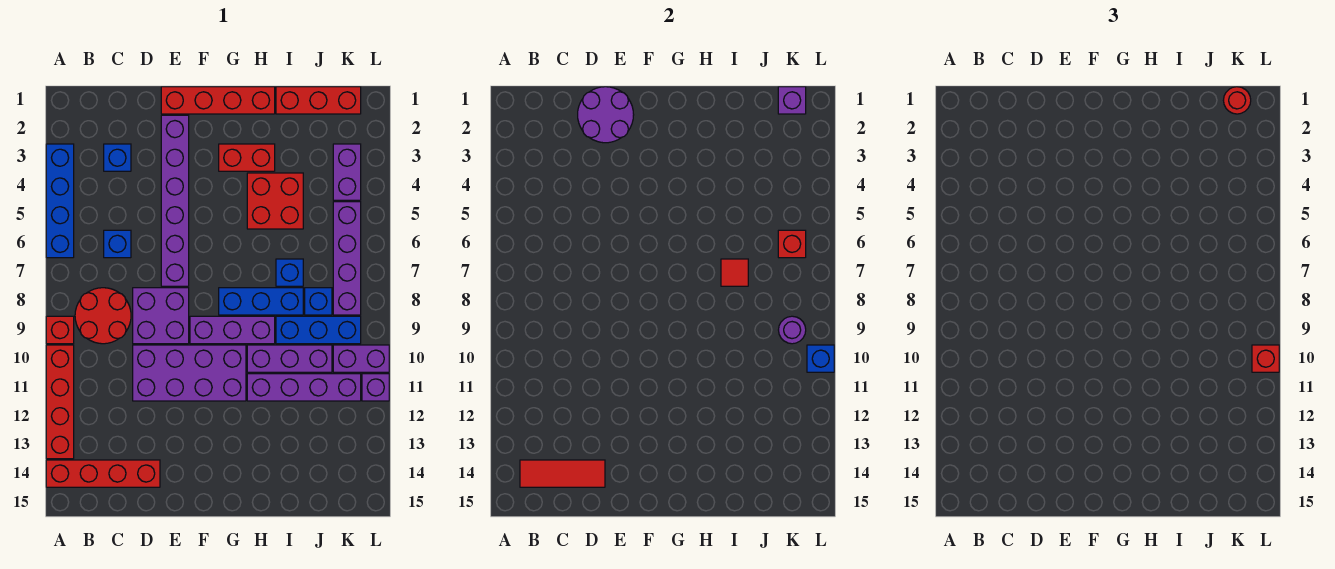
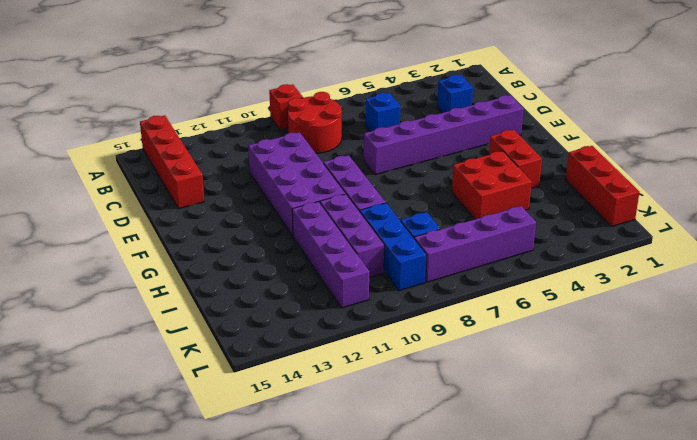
none -> blue 1x4 brick [46,144,74,258]
none -> red 1x4 brick [46,345,74,459]
none -> purple 2x2 brick [133,288,189,344]
none -> red 1x4 brick [161,87,275,114]

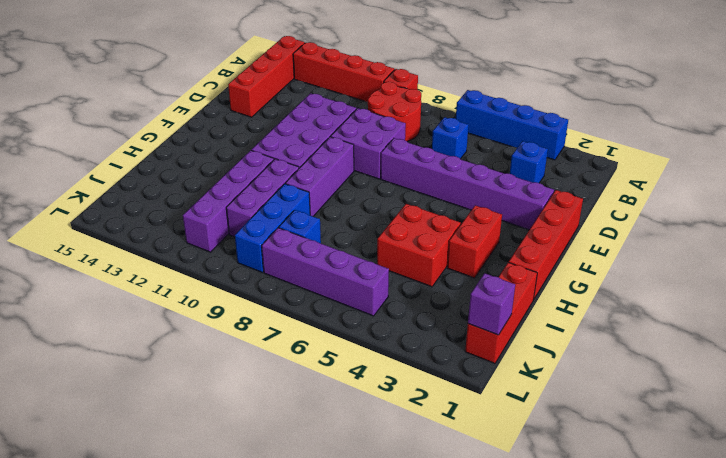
none -> blue 1x3 brick [219,288,303,315]
none -> blue 1x1 brick [276,259,303,286]
none -> purple 1x2 brick [333,144,361,200]
none -> purple 1x2 brick [333,345,389,372]

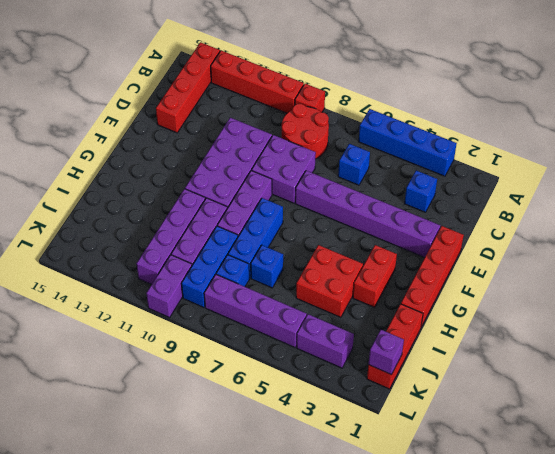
none -> purple 1x1 brick [362,374,389,401]
none -> red 1x3 tile [520,460,605,487]
none -> purple 2x2 round brick [578,87,634,143]
none -> red 1x1 tile [721,259,748,286]

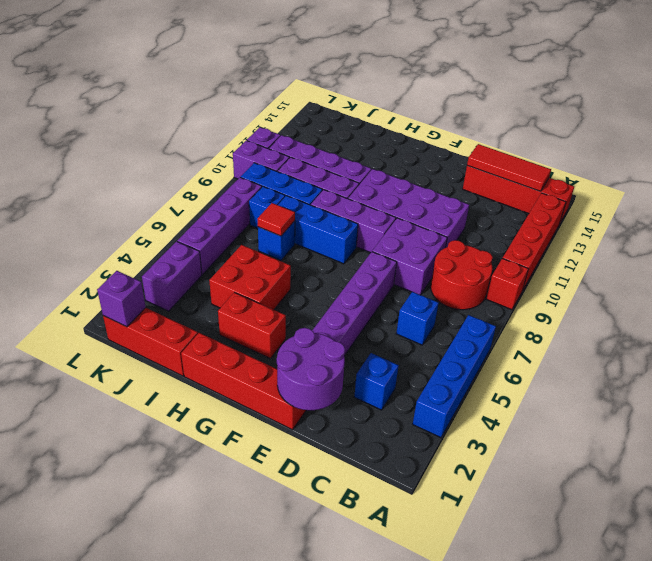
none -> red 1x1 brick [778,230,806,258]
none -> purple 1x1 round brick [779,316,806,344]
none -> blue 1x1 brick [807,345,834,372]
none -> red 1x1 round brick [1223,87,1251,114]

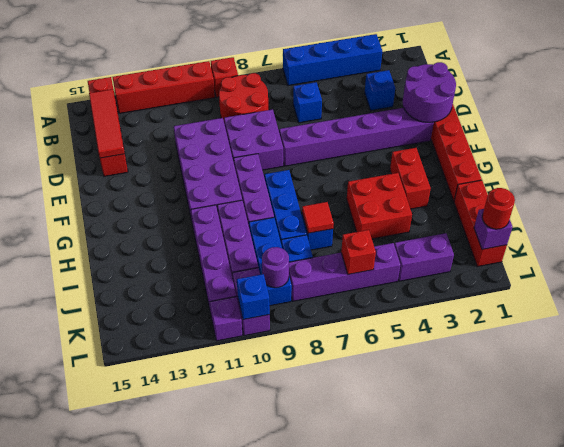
none -> red 1x1 brick [1252,345,1279,372]

